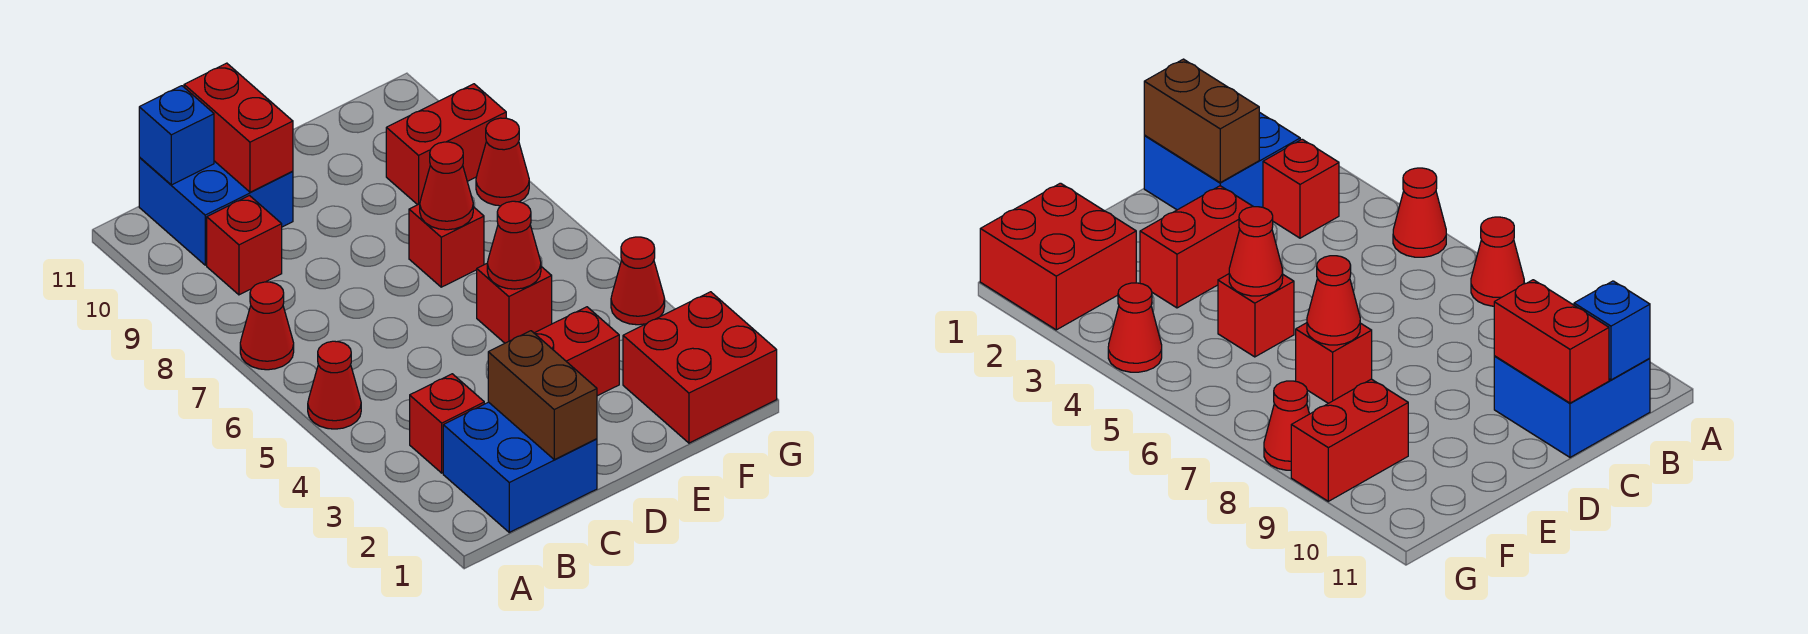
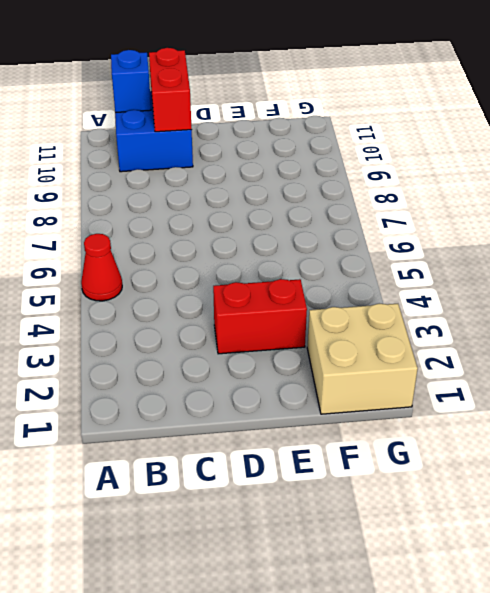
tan 2x2 brick [307,304,418,414] -> red 2x2 brick [623,292,777,443]
none -> red 1x1 cone [240,282,294,370]
none -> blue 2x2 brick [443,402,597,532]
none -> red 1x1 brick [410,374,484,473]

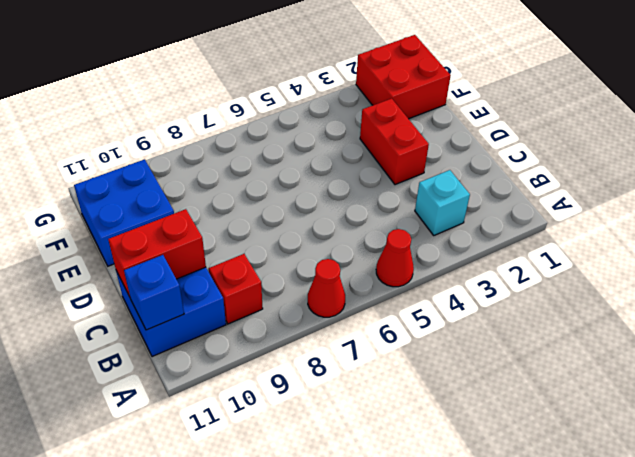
cyan 1x1 brick [415,170,470,235] -> red 1x1 brick [410,374,484,473]
blue 2x2 brick [74,160,174,266] -> blue 2x2 brick moved to [443,402,597,532]
none -> red 1x1 brick [477,264,552,343]
none -> red 1x1 brick [409,204,484,287]
none -> red 1x2 brick [386,84,506,205]

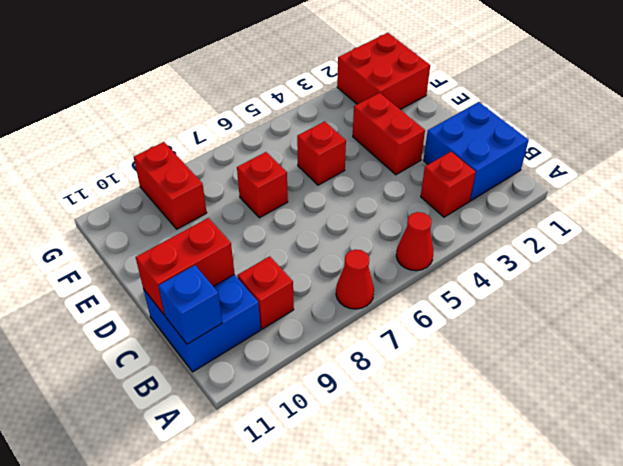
none -> red 1x1 cone [611,237,665,325]
none -> red 1x1 cone [476,118,529,206]
none -> brown 1x2 brick [488,331,597,459]

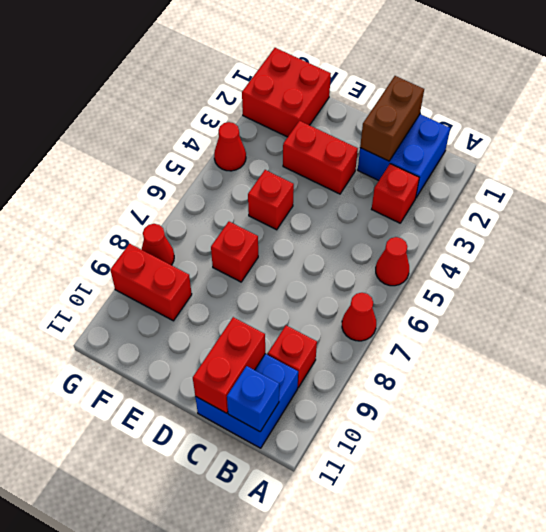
none -> red 1x1 cone [487,201,541,289]
none -> red 1x1 cone [420,142,473,230]

